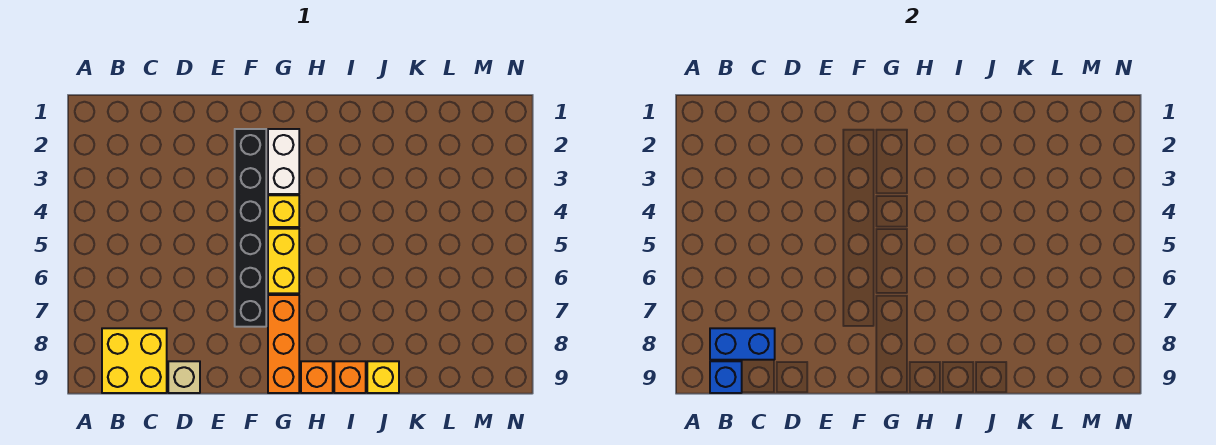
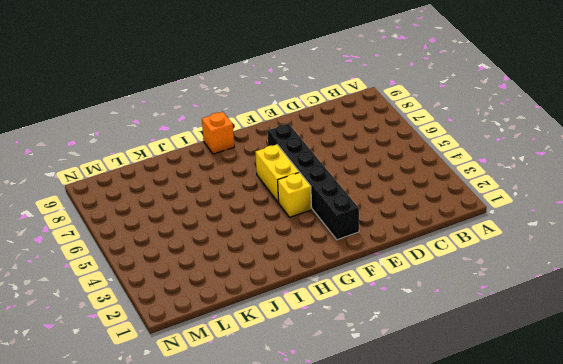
none -> yellow 2x2 brick [102,328,167,393]
none -> tan 1x1 brick [168,361,200,393]
none -> white 1x2 brick [268,129,299,194]

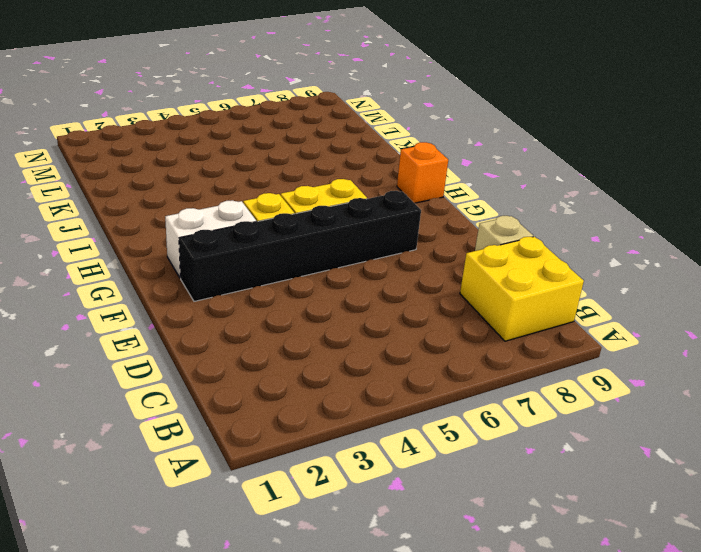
none -> orange 1x3 brick [268,295,299,393]
none -> orange 1x1 brick [334,361,366,393]
none -> yellow 1x1 brick [367,361,399,393]

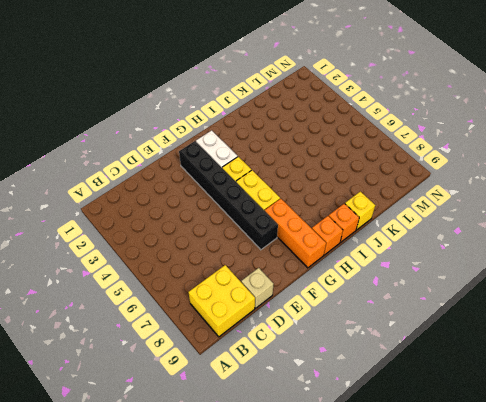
none -> blue 1x2 brick [710,328,775,360]
none -> blue 1x1 brick [710,361,742,393]

